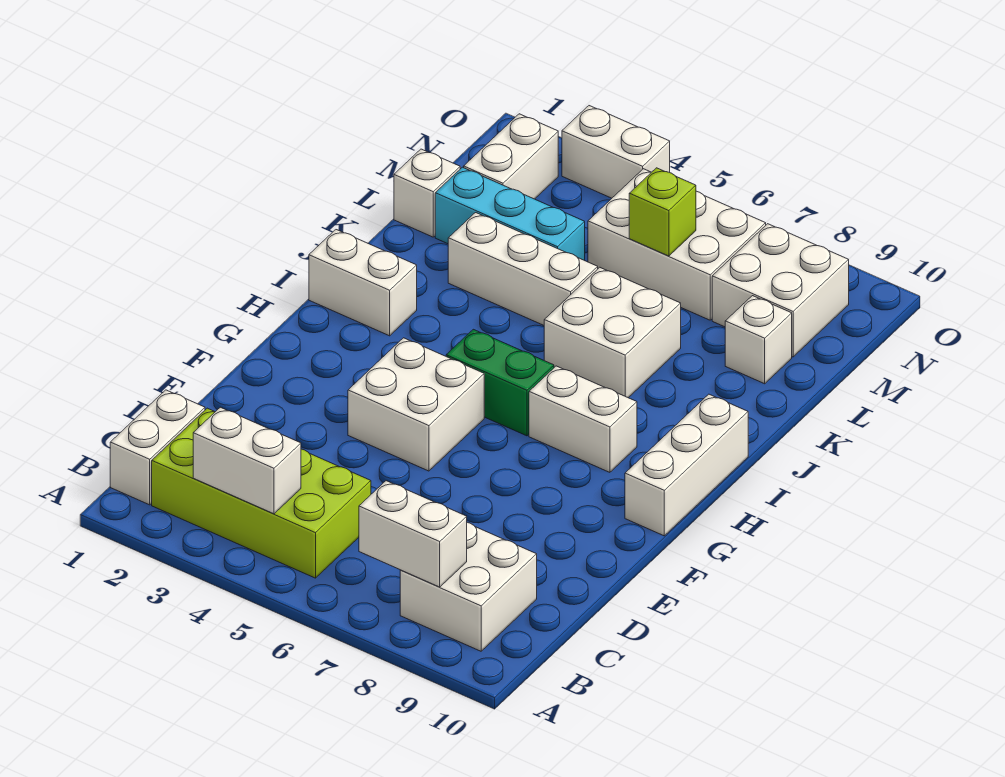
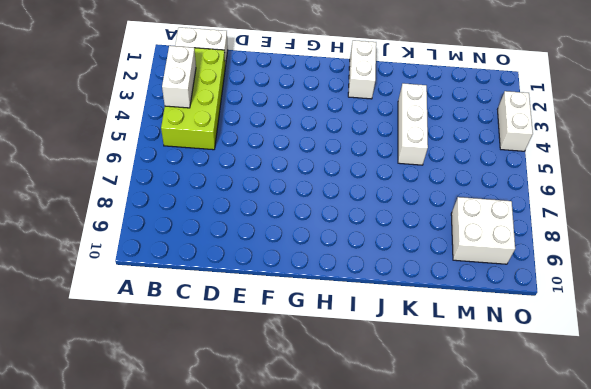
none -> white 2x2 brick [400,522,537,651]
none -> white 2x2 brick [348,338,484,471]
none -> white 1x3 brick [625,394,748,536]

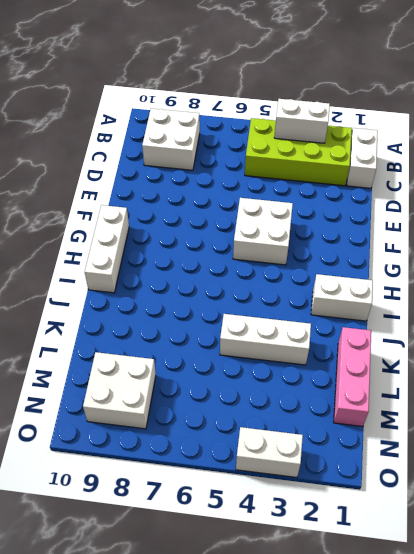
pink 1x3 brick [334,327,371,427] -> white 1x1 brick [394,149,460,237]
none -> green 1x2 brick [446,329,554,436]
none -> white 1x2 brick [529,366,637,472]
none -> white 2x2 brick [544,267,681,398]

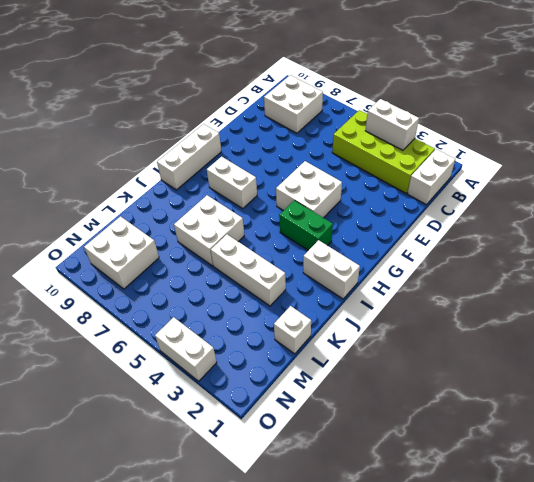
green 1x2 brick [279,200,333,250] -> green 1x2 brick moved to [446,329,554,436]
none -> cyan 1x3 brick [435,167,585,260]
none -> white 1x1 brick [725,296,792,384]
none -> white 1x2 brick [464,114,558,199]

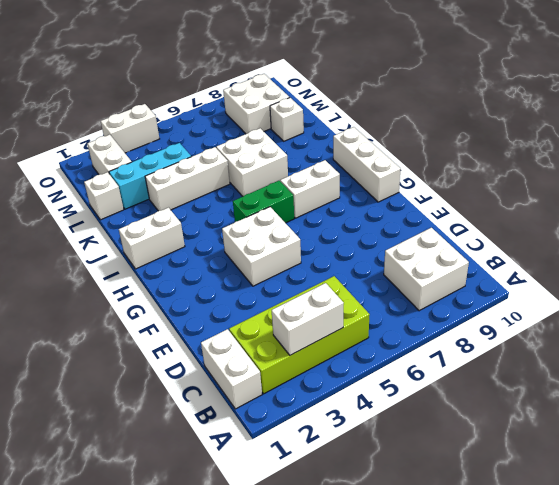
none -> white 2x3 brick [588,169,766,320]
none -> white 1x2 brick [359,481,467,587]
none -> lime 1x1 brick [629,168,696,256]

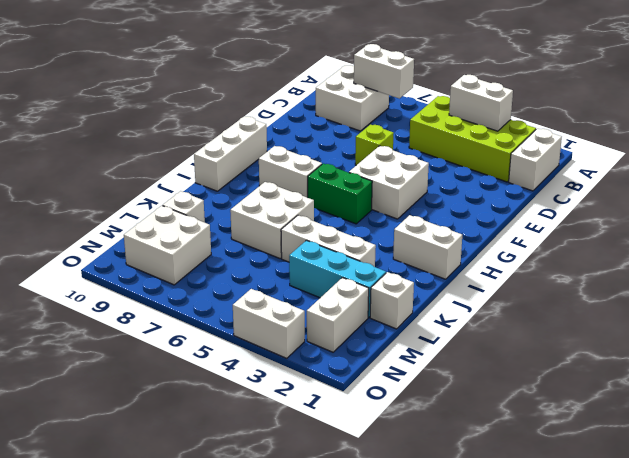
lime 1x1 brick [355,125,394,165] -> lime 1x1 brick moved to [629,168,696,256]
none -> white 2x3 brick [588,169,766,320]

